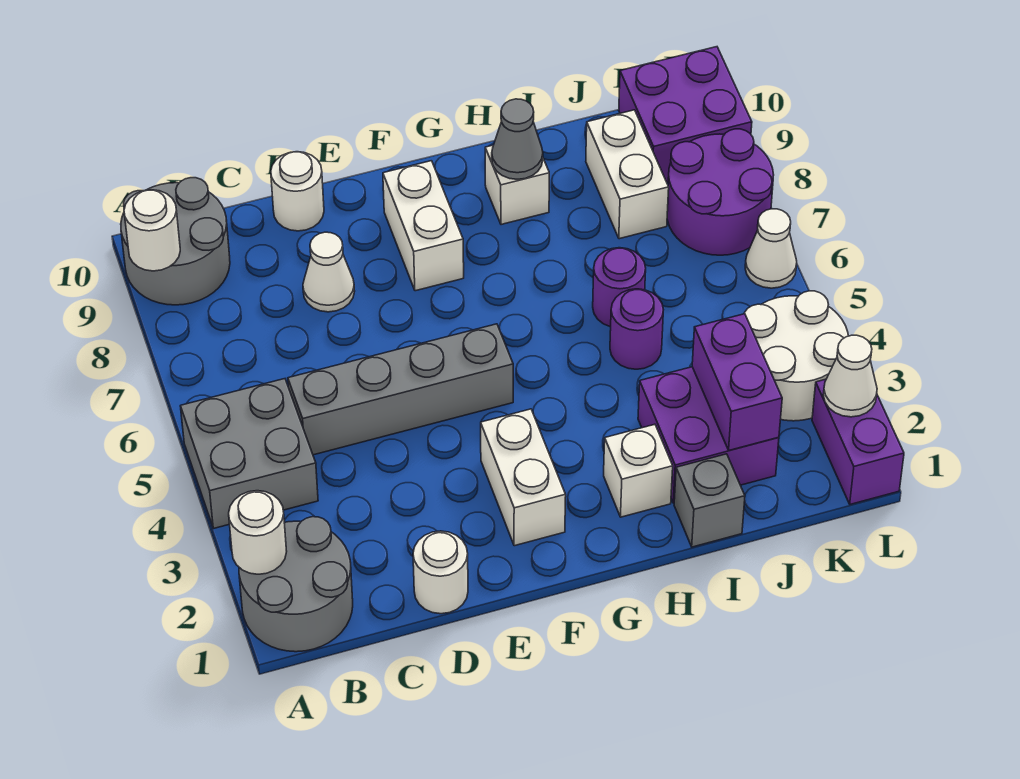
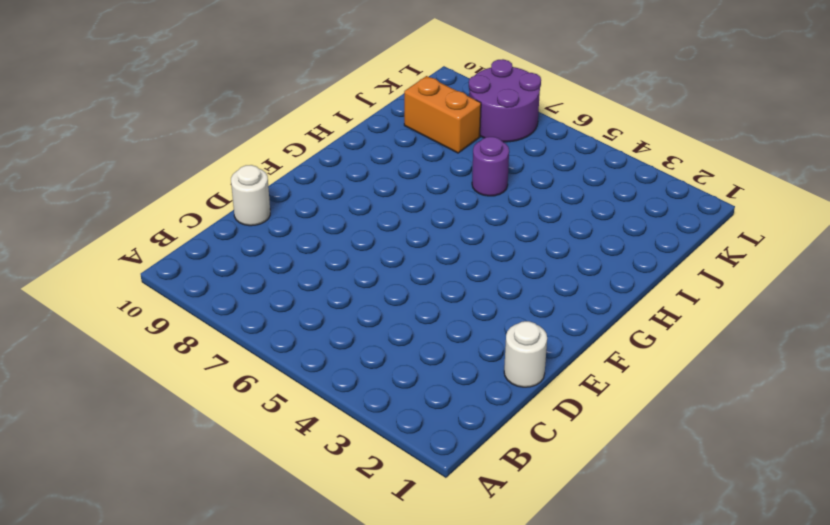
orange 1x2 brick [404,76,481,153] -> white 1x2 brick [586,110,669,239]
none -> grey 2x2 round brick [239,517,353,652]
none -> grey 2x2 brick [181,379,318,528]
none -> grey 2x2 round brick [121,178,230,305]

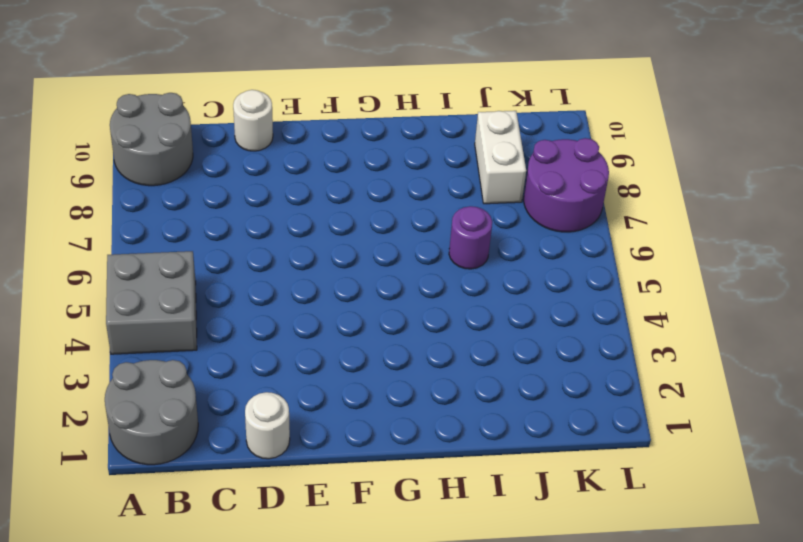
none -> grey 1x4 brick [288,324,513,455]
none -> white 1x1 cone [303,232,355,312]
none -> white 1x2 brick [481,409,566,546]

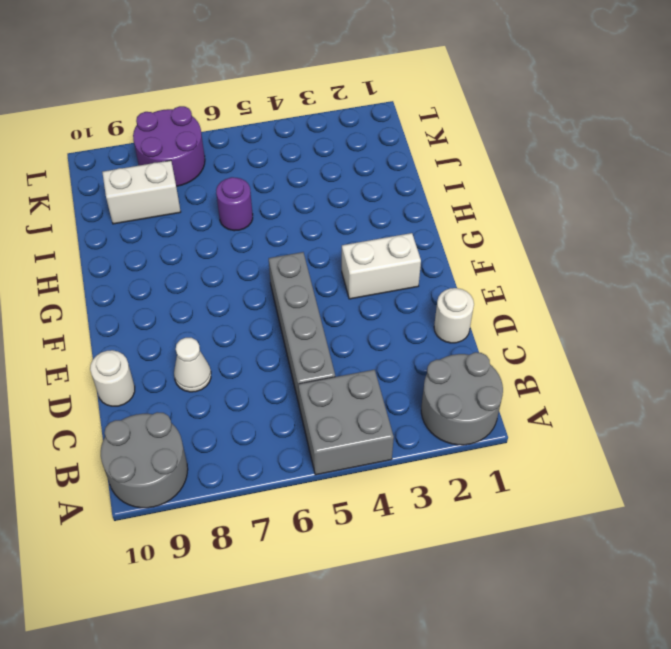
none -> white 1x2 brick [383,161,464,291]
none -> white 1x1 brick [604,424,673,517]
none -> white 1x1 brick [485,145,549,225]

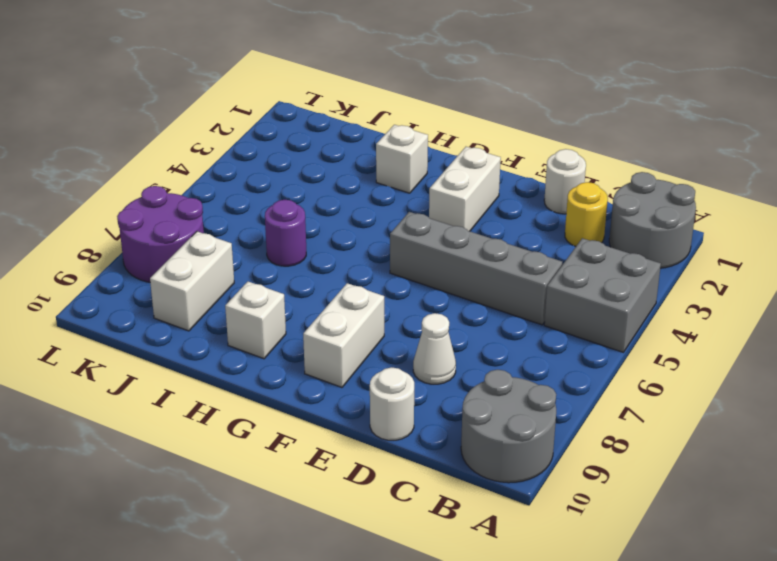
yellow 1x1 round brick [565,182,608,247] -> none
none -> grey 1x1 brick [674,454,745,547]
none -> purple 2x2 brick [638,367,779,503]
none -> purple 1x1 round brick [610,289,663,369]

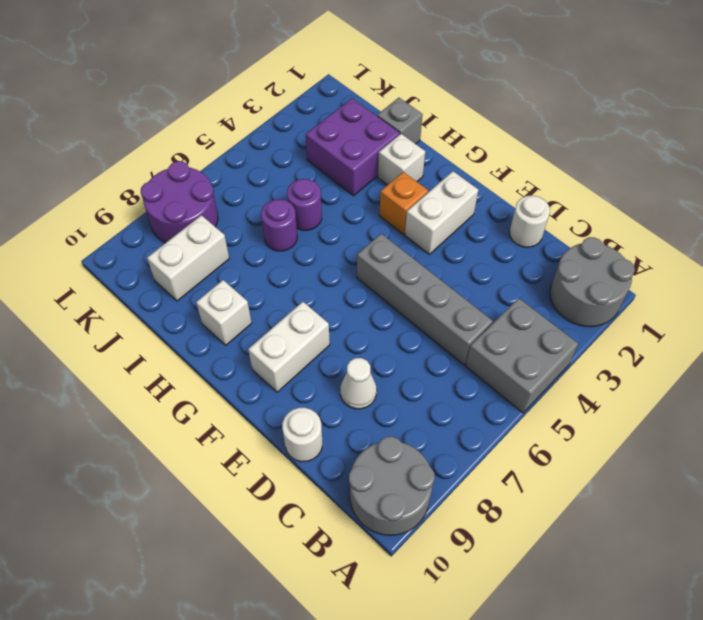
orange 1x1 brick [379,172,428,234] -> none
none -> white 2x2 round brick [744,291,848,421]
none -> purple 2x2 brick [619,47,752,182]
none -> purple 1x2 brick [812,379,904,504]

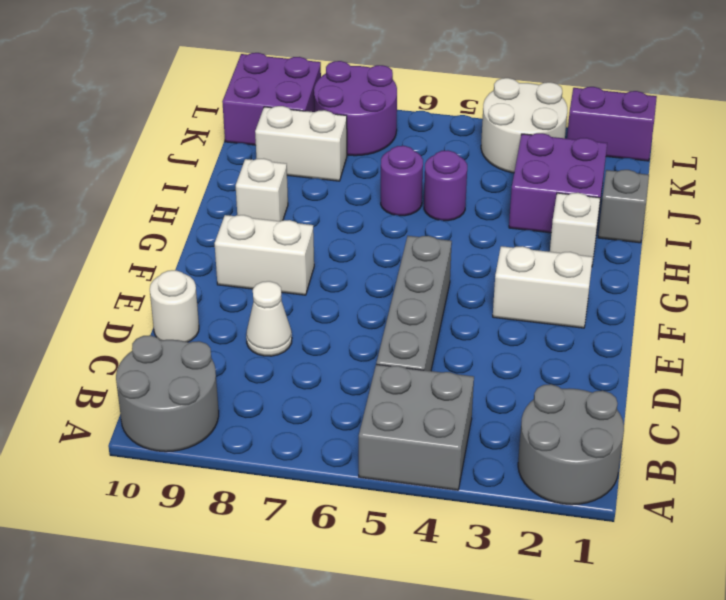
none -> white 1x1 round brick [413,531,468,614]
none -> white 1x1 cone [745,209,797,288]
none -> white 1x1 round brick [229,491,287,574]

